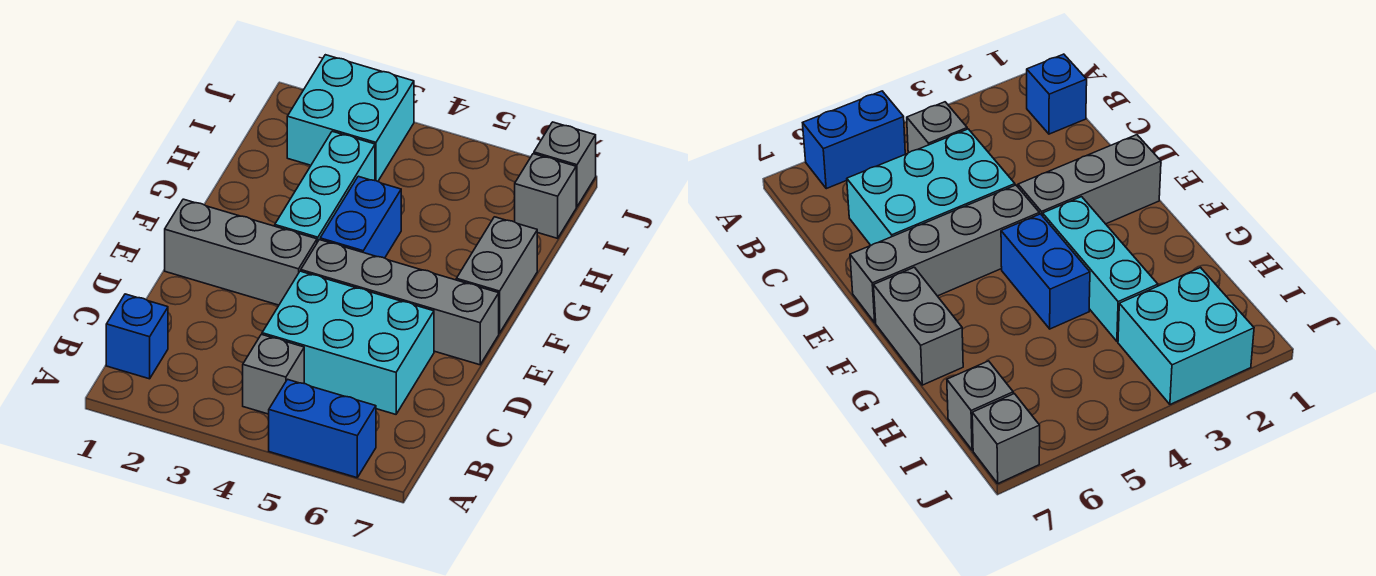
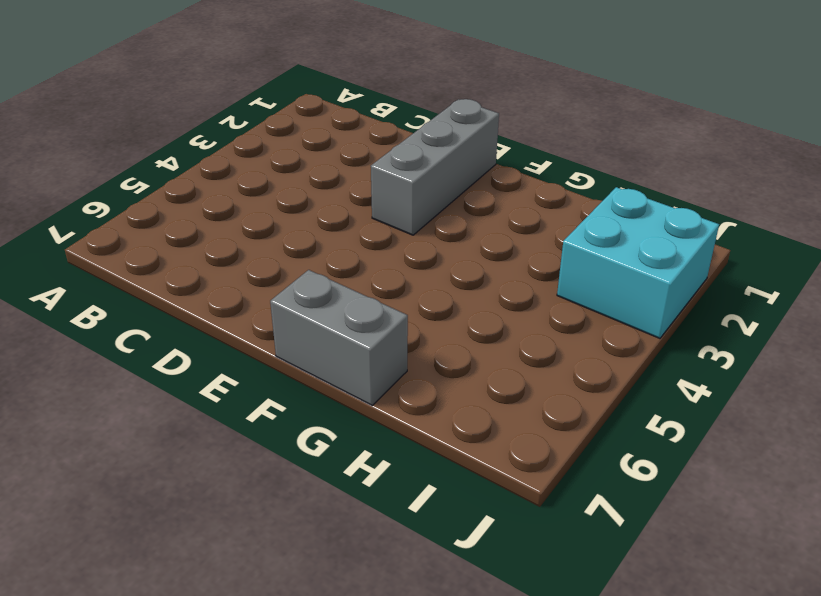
none -> blue 1x2 brick [269,379,376,478]
none -> blue 1x1 brick [106,294,168,379]
none -> grey 1x1 brick [243,334,304,414]

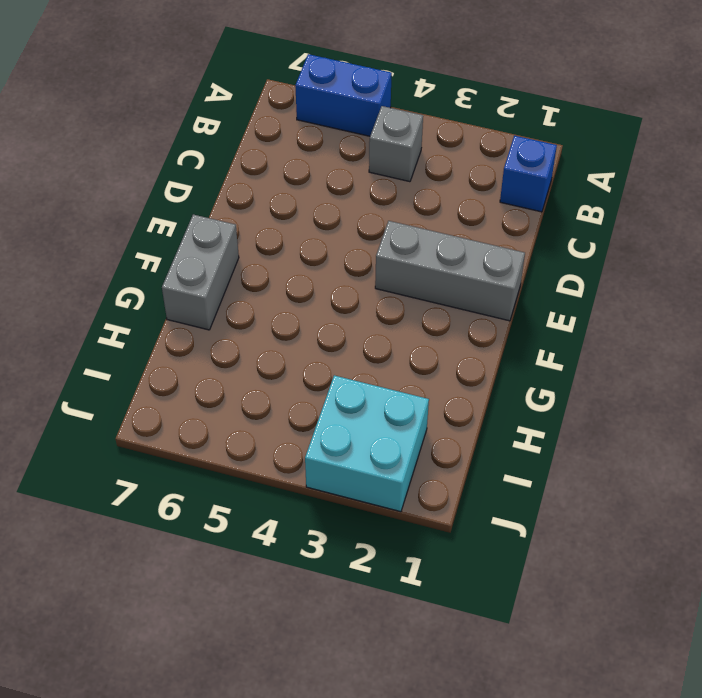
none -> cyan 2x3 brick [262,271,434,414]
none -> grey 1x4 brick [301,240,499,365]
none -> cyan 1x3 brick [275,131,375,242]

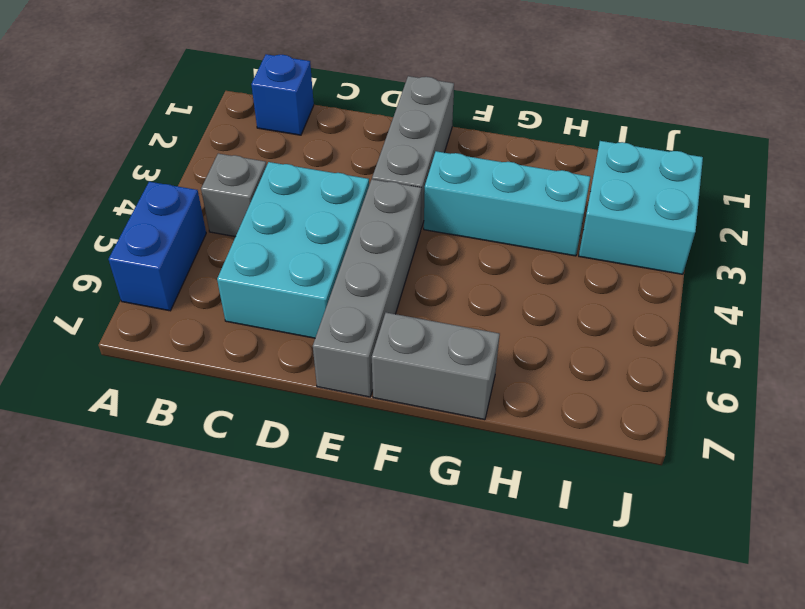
none -> blue 1x2 brick [320,176,401,258]
none -> grey 1x1 brick [515,154,576,238]
none -> grey 1x1 brick [534,122,596,207]

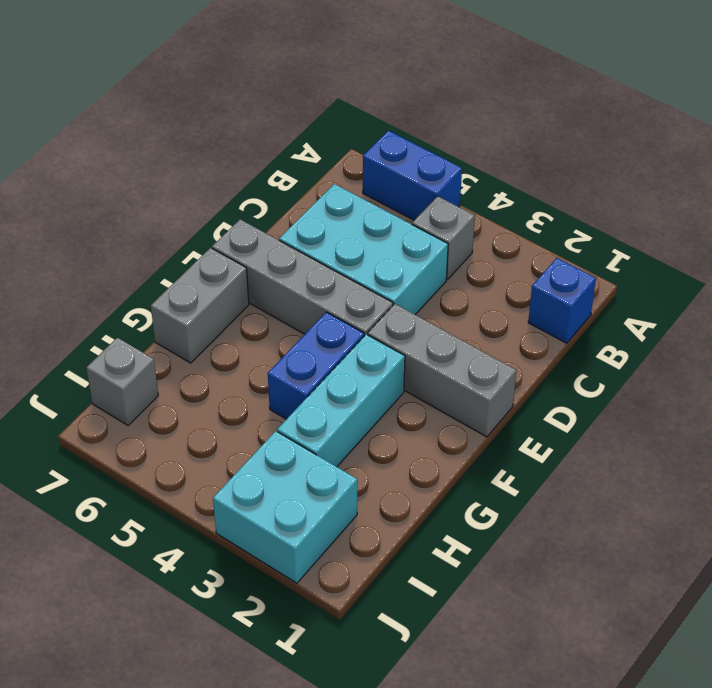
none -> grey 1x1 brick [534,122,596,207]

